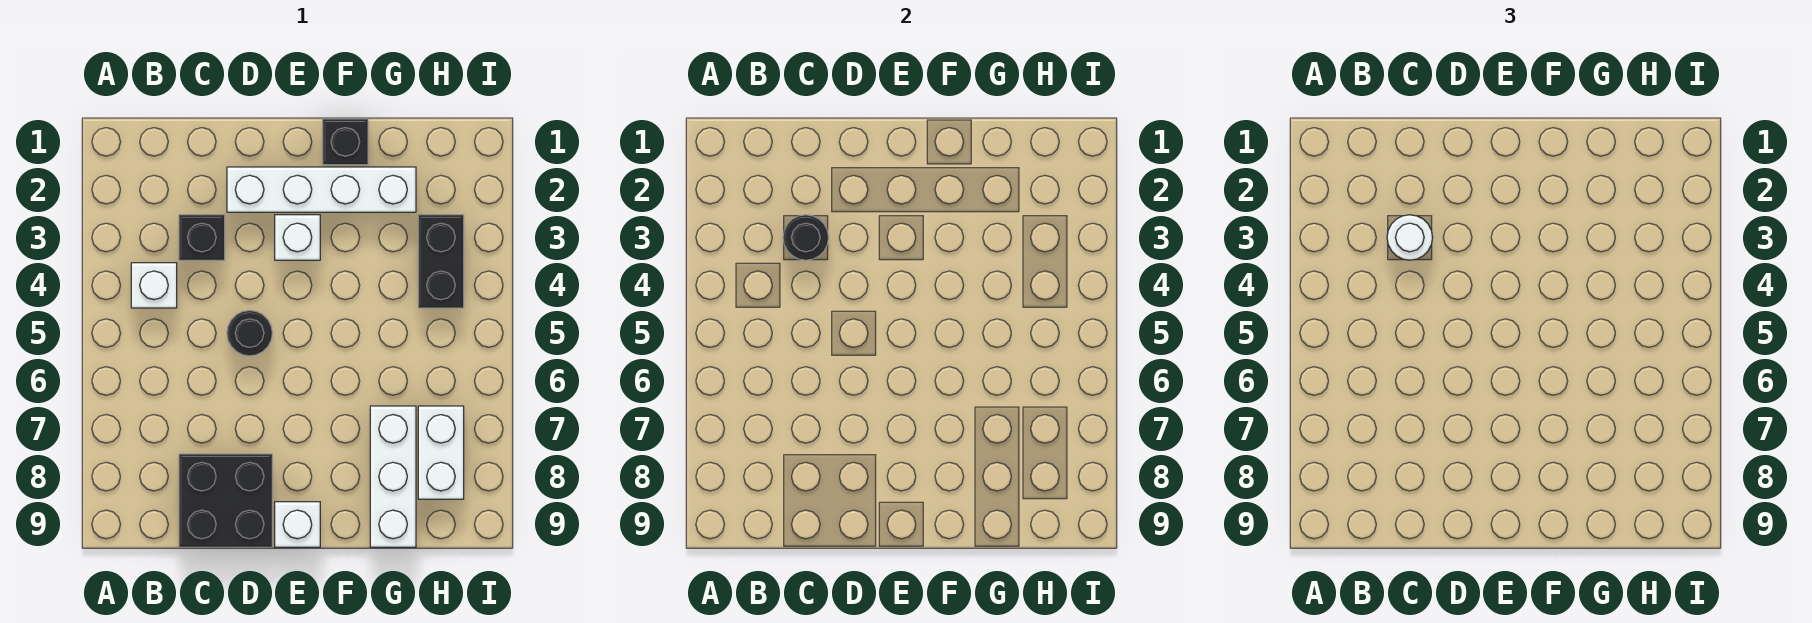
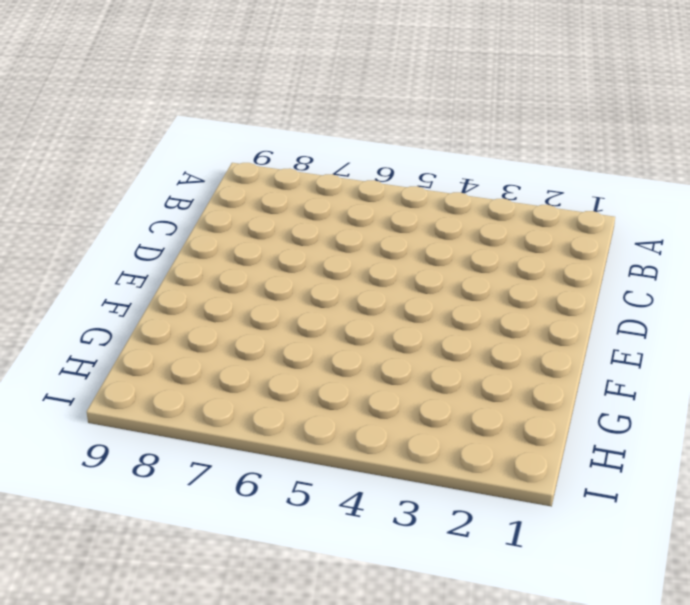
none -> white 1x1 brick [131,263,177,308]
none -> black 1x1 brick [179,215,225,260]
none -> black 2x2 brick [179,454,272,547]

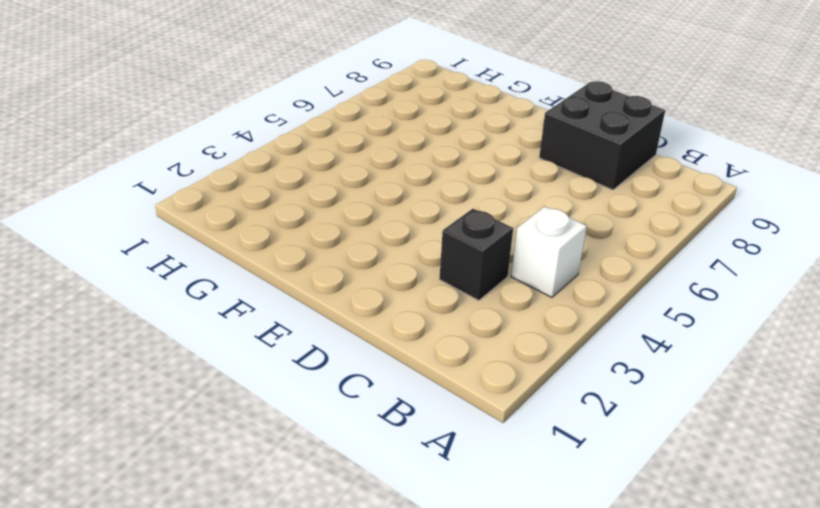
none -> white 1x4 brick [227,167,416,212]
none -> black 1x1 round brick [227,310,272,356]
none -> white 1x1 brick [275,215,320,260]

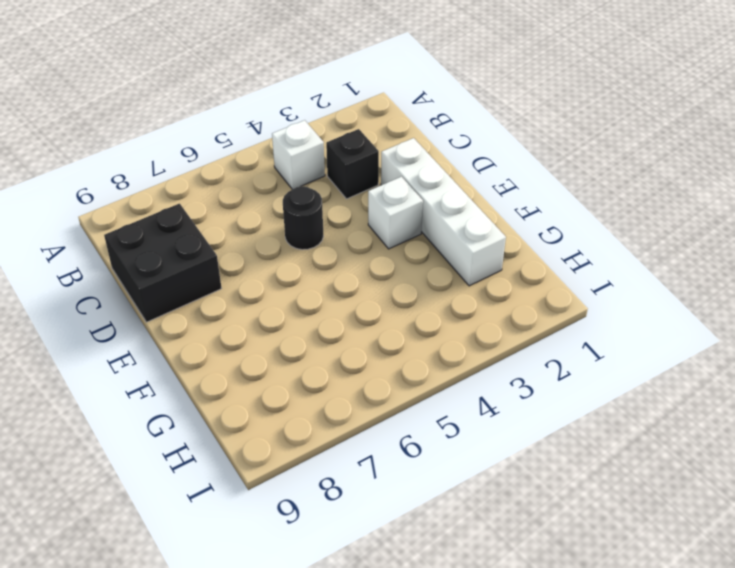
none -> white 1x1 brick [275,502,320,547]
none -> black 1x1 brick [323,119,368,165]
none -> white 1x3 brick [370,406,416,547]

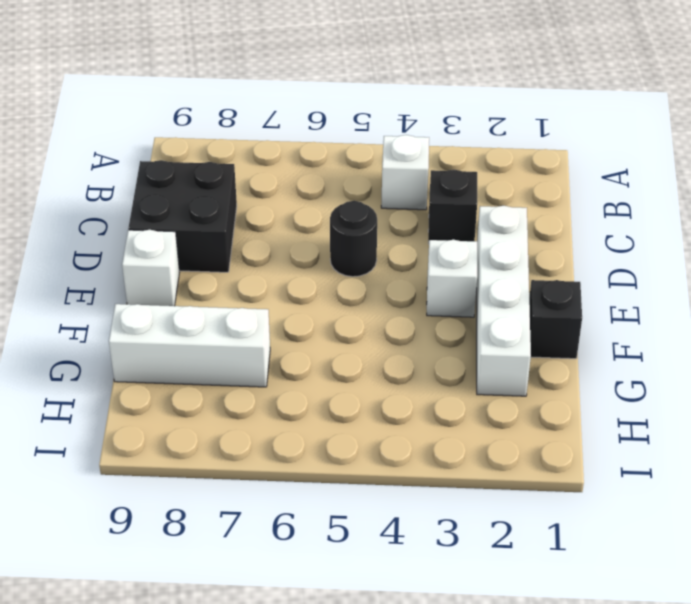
none -> black 1x2 brick [418,215,464,308]
none -> white 1x2 brick [418,406,464,499]
none -> black 1x1 round brick [783,215,829,260]

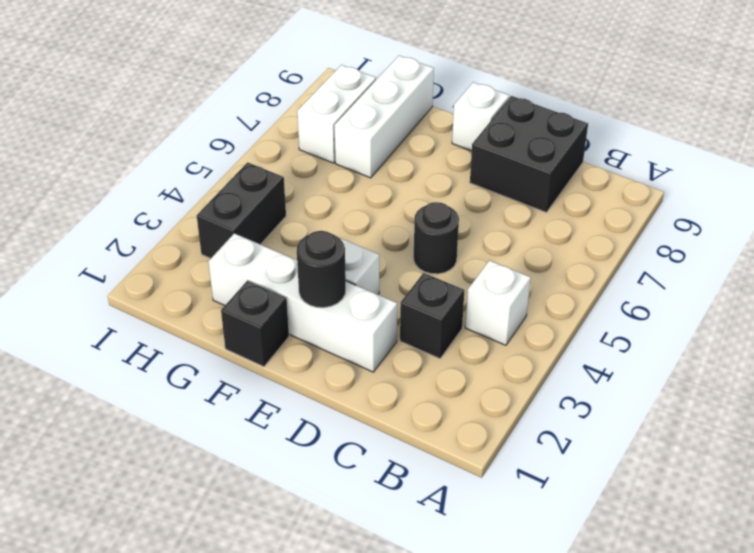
black 1x1 round brick [297,231,346,308] -> black 1x1 round brick moved to [783,215,829,260]
none -> white 1x1 round brick [1387,215,1433,260]

